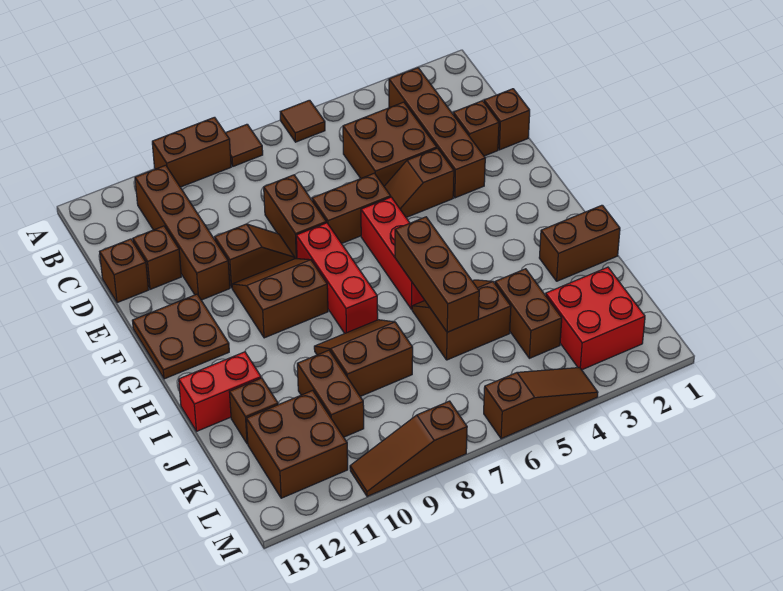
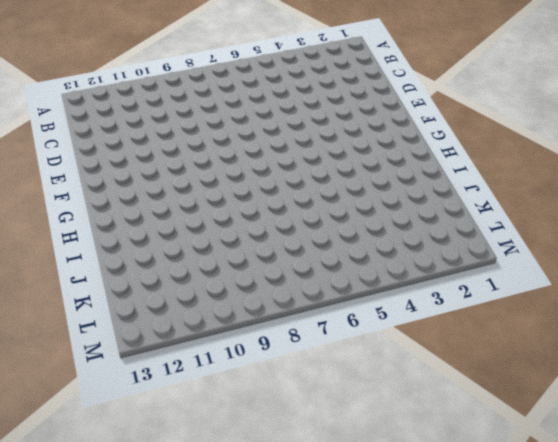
none -> brown 1x1 tile [280,100,325,142]
none -> brown 1x1 tile [226,124,263,166]
none -> brown 1x2 brick [152,117,231,187]
none -> brown 1x4 brick [389,68,485,198]

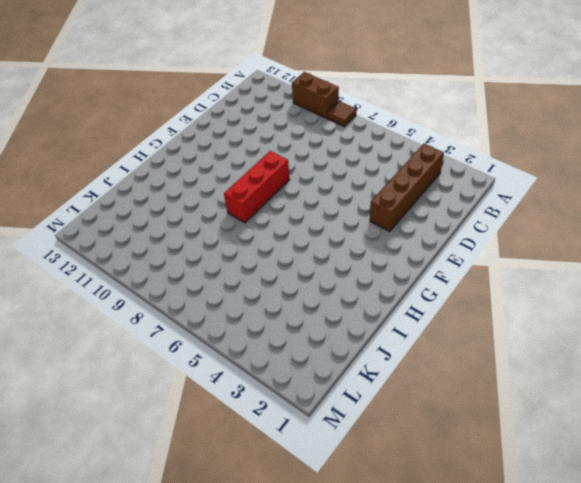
none -> brown 1x1 tile [280,100,325,142]
none -> brown 1x4 brick [135,165,230,300]
none -> brown 2x2 brick [343,102,437,186]
none -> brown 1x1 brick [484,89,530,150]

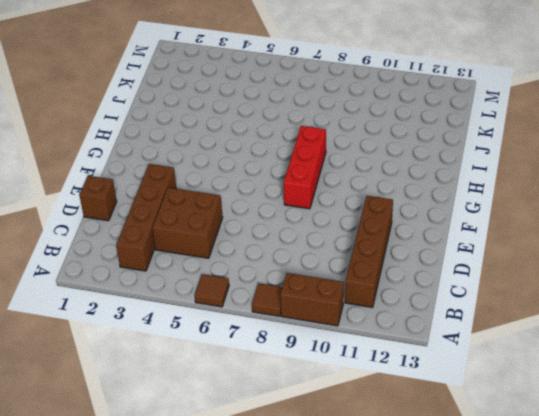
none -> brown 1x1 brick [453,101,499,156]
none -> brown 1x2 brick [264,175,326,259]
none -> brown 1x1 brick [133,226,181,289]
none -> brown 1x1 brick [100,239,149,303]

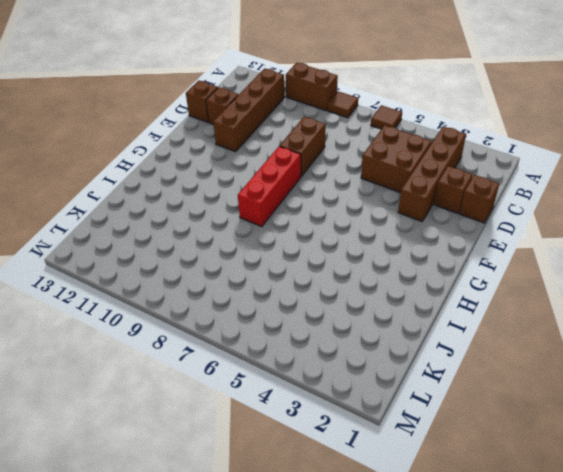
none -> brown 1x2 slope [384,148,454,218]
none -> brown 1x2 brick [312,173,391,244]
none -> brown 1x2 slope [215,224,295,288]
none -> red 1x3 brick [361,197,425,309]

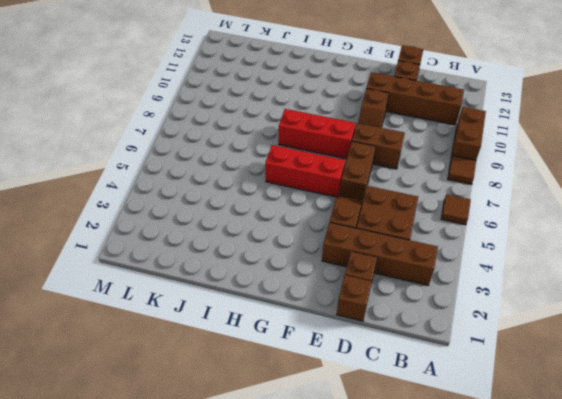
none -> brown 2x2 slope [232,259,328,338]
none -> brown 2x2 plate [132,294,229,379]
none -> brown 1x2 brick [539,205,620,281]
none -> brown 2x2 slope [412,280,511,360]

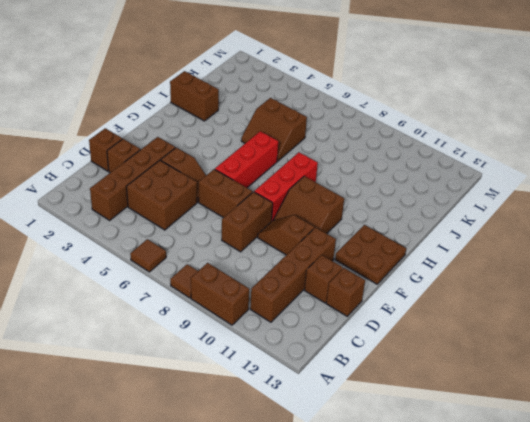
none -> brown 2x2 slope [314,320,413,396]
none -> red 1x2 brick [179,352,261,431]
none -> brown 1x2 brick [495,269,562,358]
none -> brown 1x2 brick [297,350,364,437]

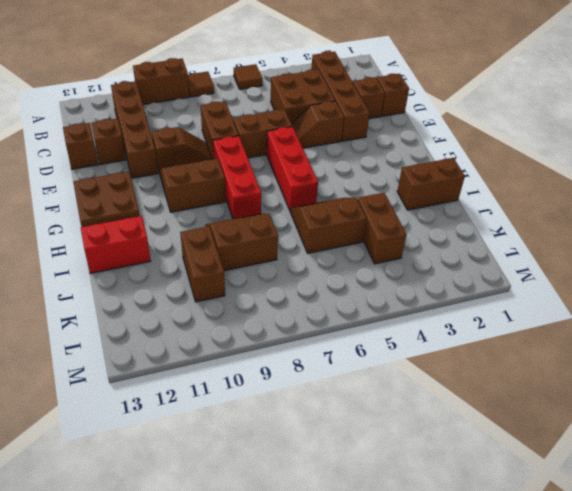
none -> brown 1x1 brick [229,378,278,444]
none -> red 2x2 brick [546,267,645,370]
none -> brown 2x2 brick [246,390,348,498]
none -> brown 1x3 slope [484,367,598,439]

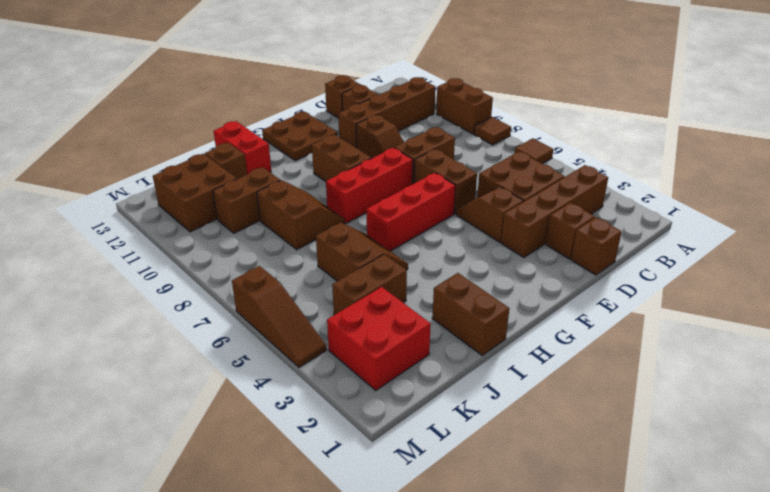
none -> brown 1x3 slope [350,401,467,497]
none -> brown 1x3 brick [395,217,479,332]

